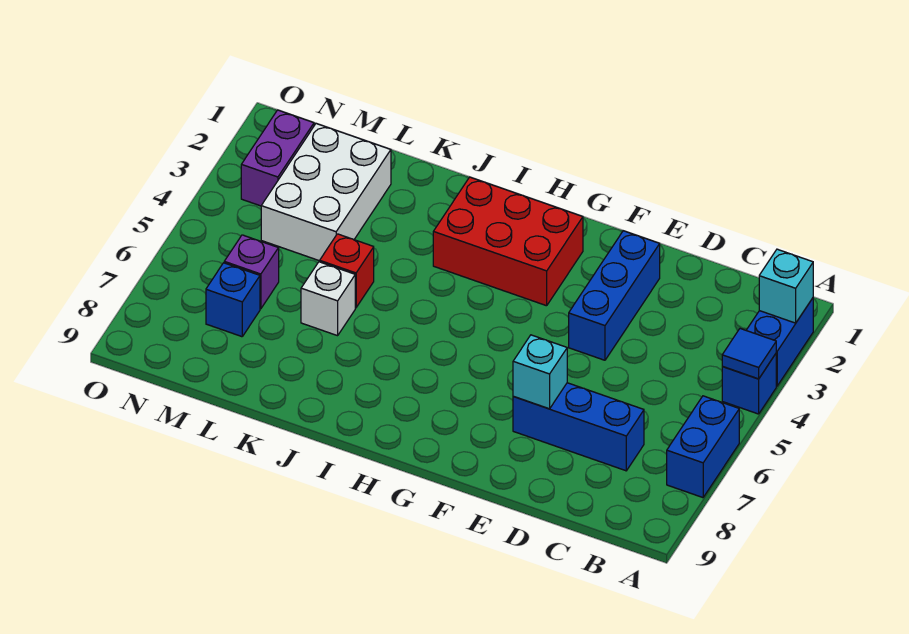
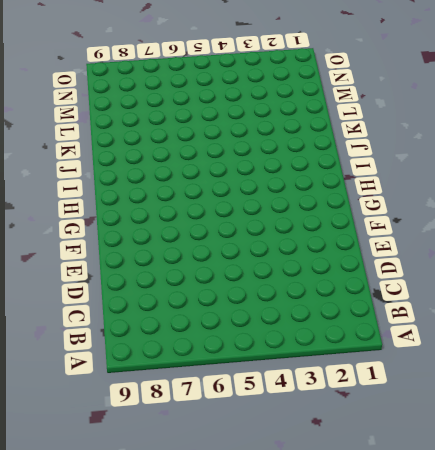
none -> blue 1x2 brick [746,298,813,386]
none -> blue 1x1 brick [722,354,776,414]
none -> blue 1x2 brick [667,396,739,498]

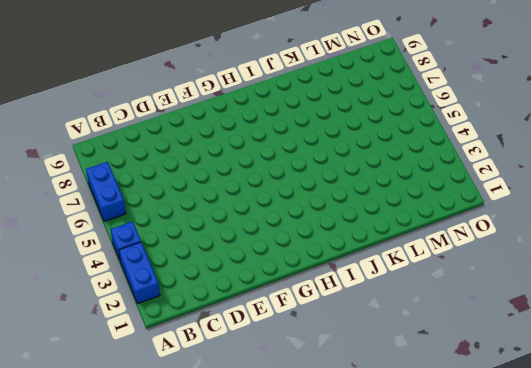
none -> blue 1x3 brick [513,383,644,471]
none -> blue 1x3 brick [569,231,660,360]
none -> red 2x3 brick [433,177,583,306]

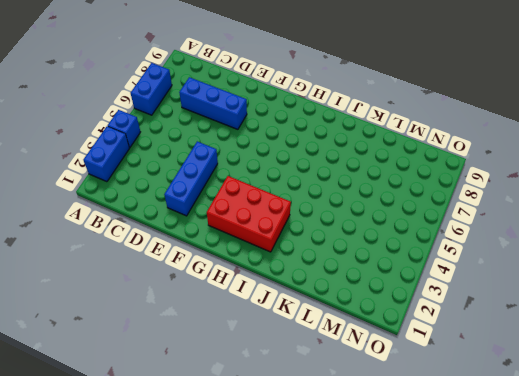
none -> red 1x1 brick [320,234,374,308]
none -> white 1x1 brick [301,262,355,336]
none -> white 2x3 brick [261,123,391,261]

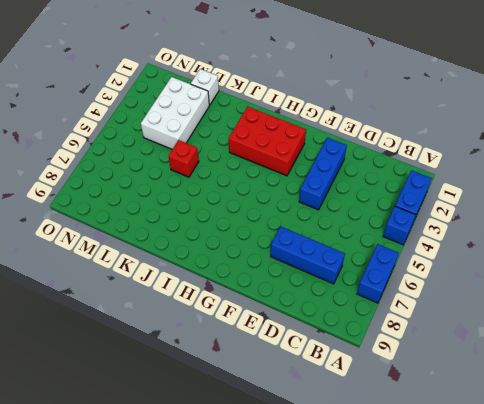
white 1x1 brick [191,69,219,105] -> white 1x1 brick moved to [301,262,355,336]
none -> purple 1x1 brick [224,235,279,309]
none -> blue 1x1 brick [206,263,260,337]
none -> purple 1x2 brick [241,110,314,206]

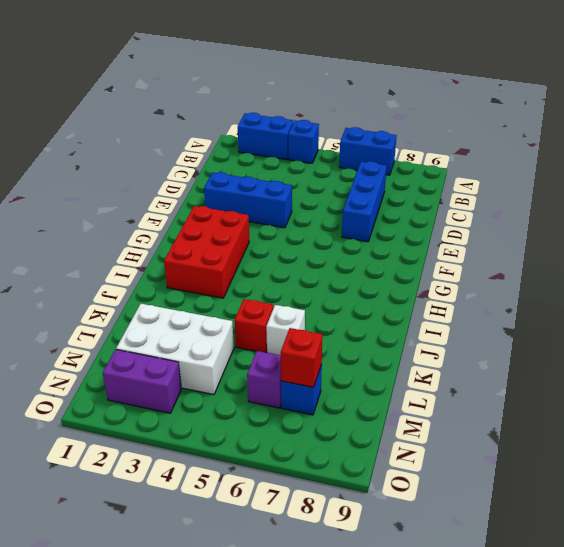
red 1x1 brick [281,328,323,387] -> none
none -> cyan 1x1 brick [759,249,813,323]
none -> blue 1x1 tile [722,329,776,379]
none -> cyan 1x1 brick [513,335,567,409]

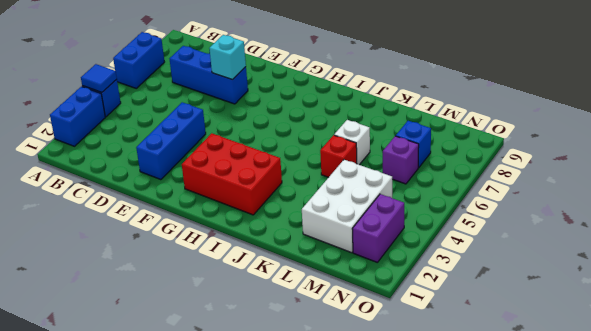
none -> cyan 1x1 brick [759,249,813,323]

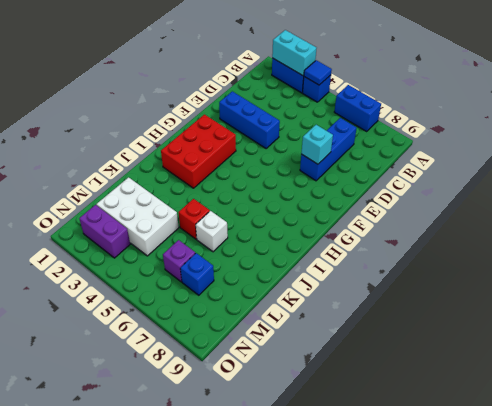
cyan 1x2 brick [272,30,316,76] -> cyan 1x1 brick [759,249,813,323]

